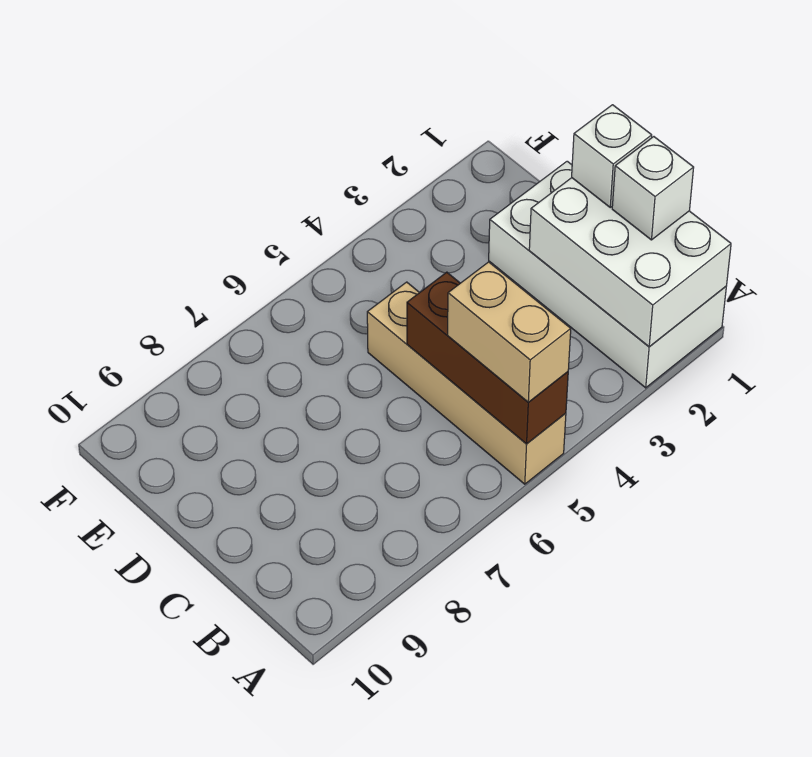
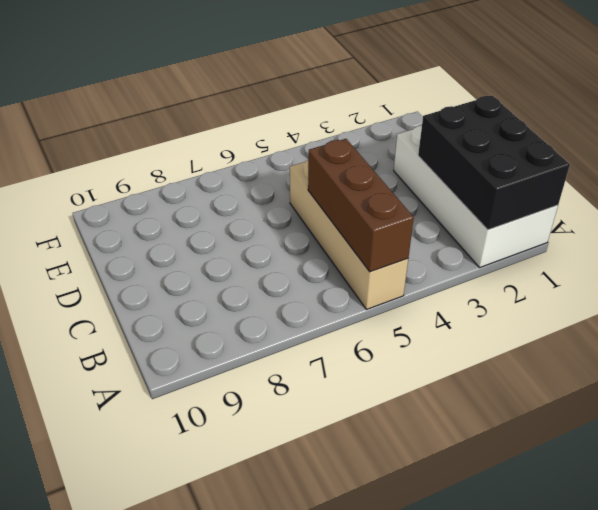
black 2x3 brick [418,95,570,230] -> white 2x3 brick [529,178,731,347]
none -> tan 1x2 brick [447,262,571,402]
none -> white 1x1 brick [612,137,694,240]

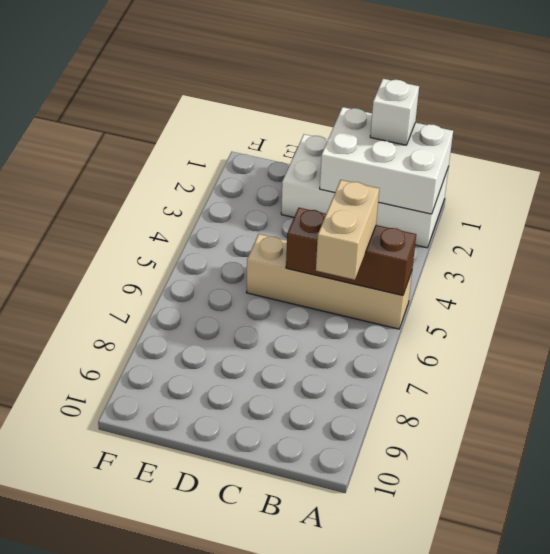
tan 1x2 brick [316,180,379,280] -> tan 1x2 brick turned to [447,262,571,402]
none -> white 1x1 brick [572,105,652,207]

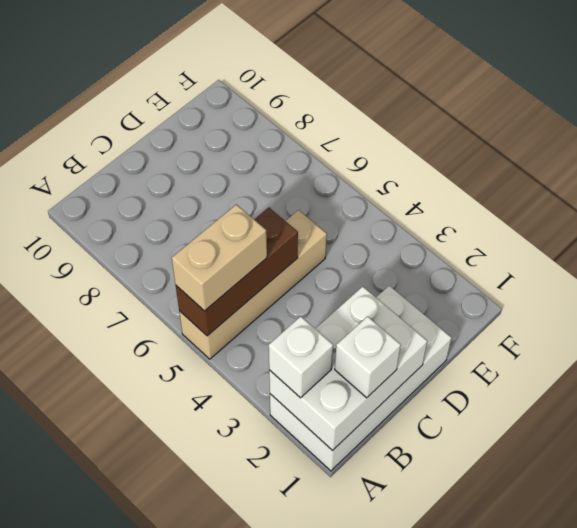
white 1x1 brick [269,316,333,398] -> white 1x1 brick moved to [572,105,652,207]

